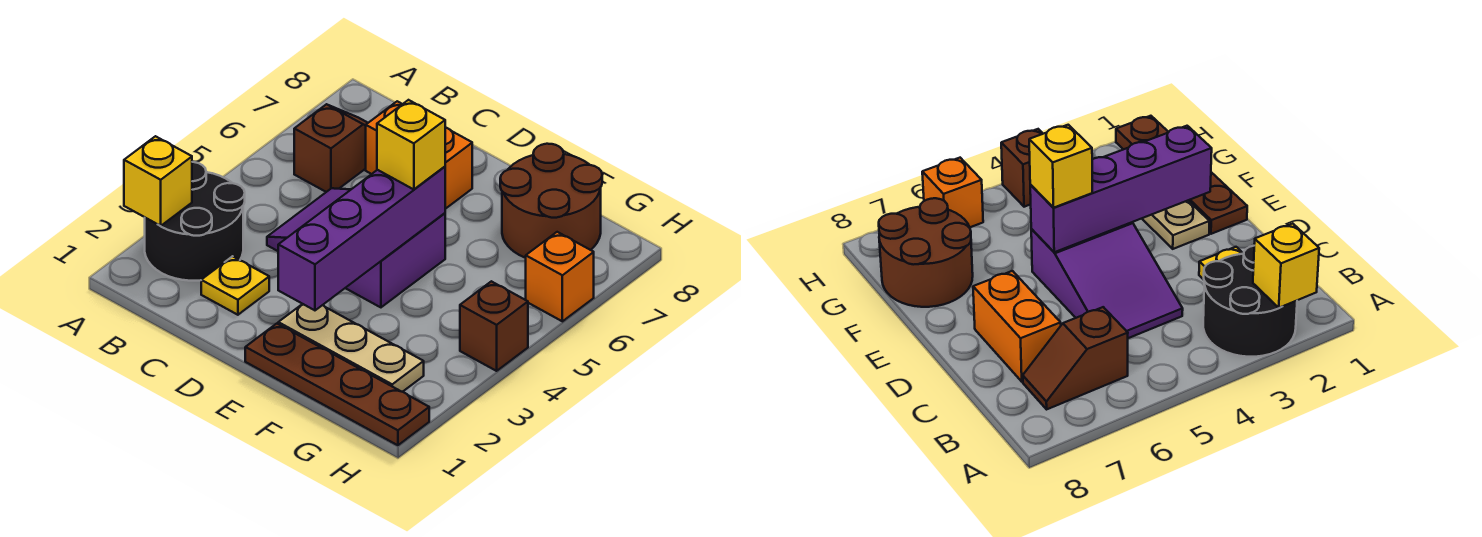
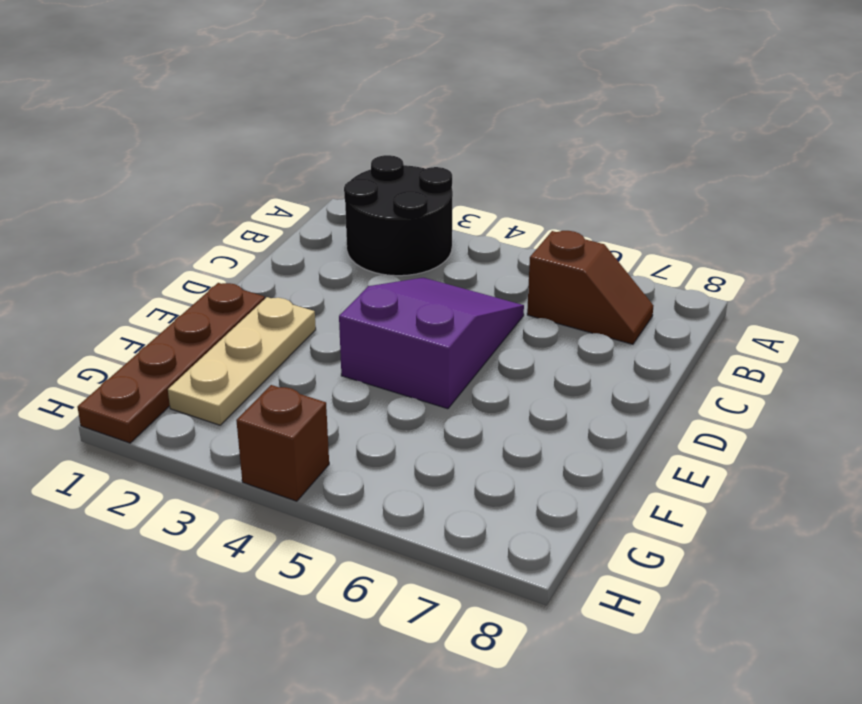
none -> yellow 1x1 plate [201,256,269,315]
none -> orange 1x2 brick [366,101,472,209]
none -> brown 2x2 round brick [500,144,602,258]

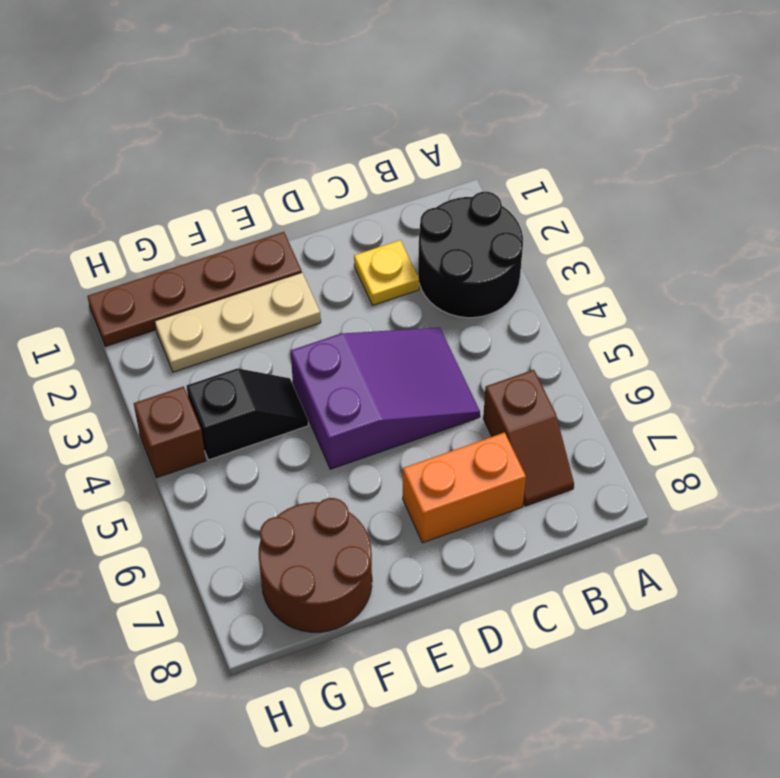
black 1x2 slope [187,368,308,460] -> none
none -> orange 1x1 brick [526,232,594,321]
none -> yellow 1x1 brick [124,136,192,226]
none -> purple 1x4 brick [278,167,445,310]

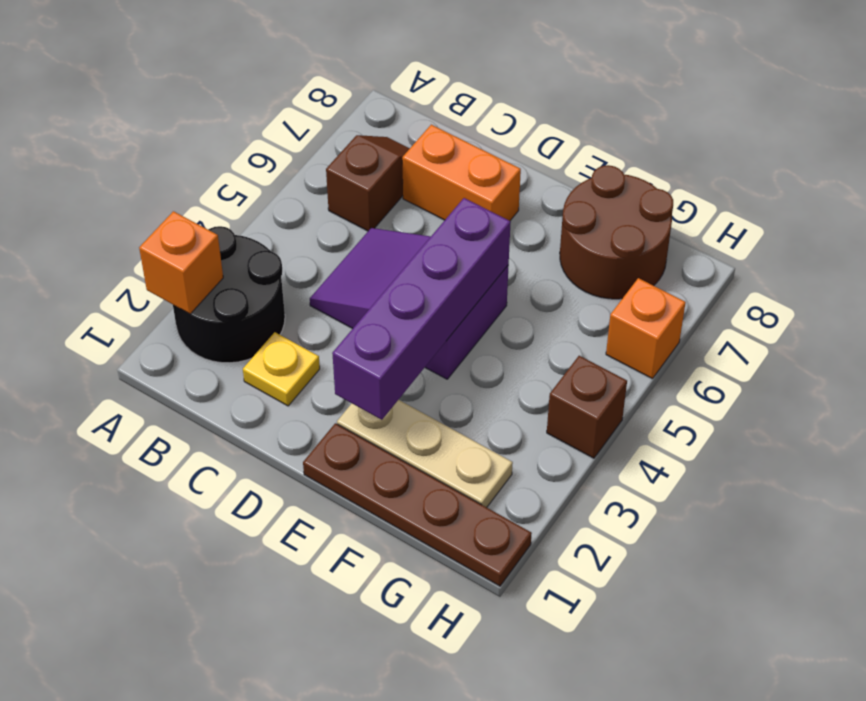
orange 1x1 brick [139,211,223,314] -> yellow 1x1 brick [124,136,192,226]
none -> yellow 1x1 brick [377,100,445,189]

